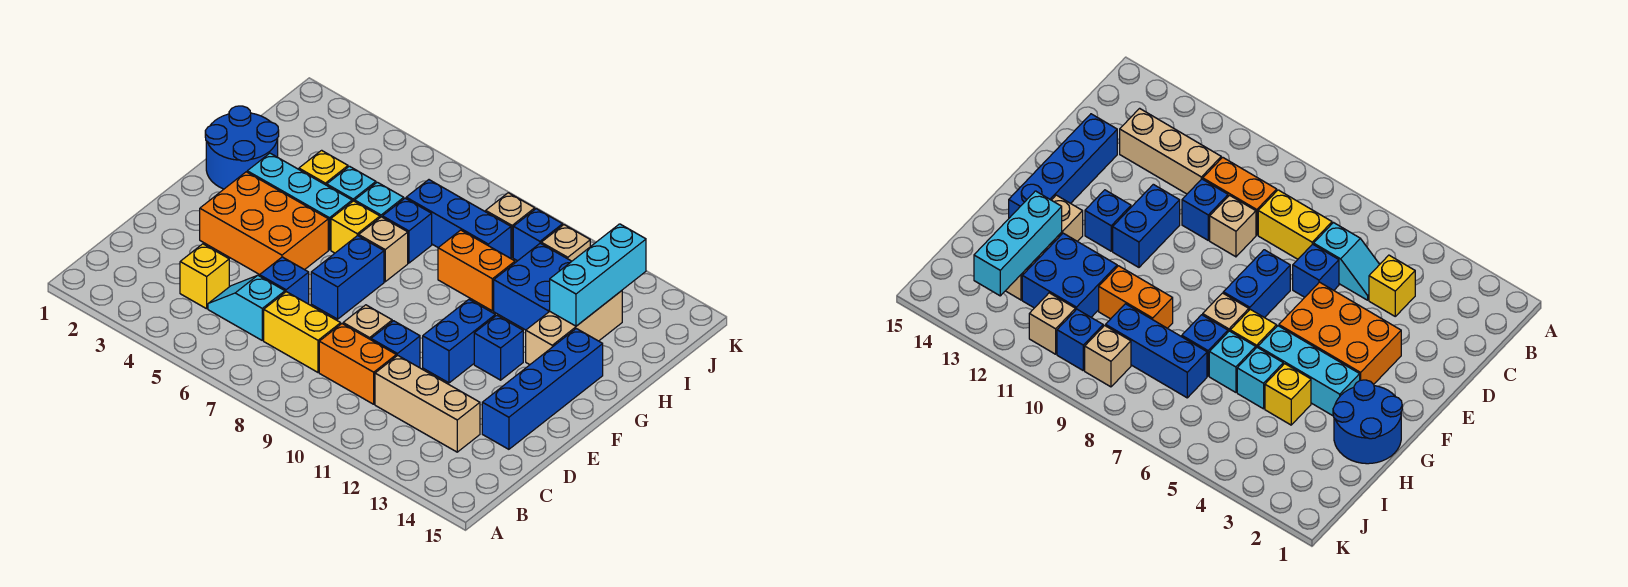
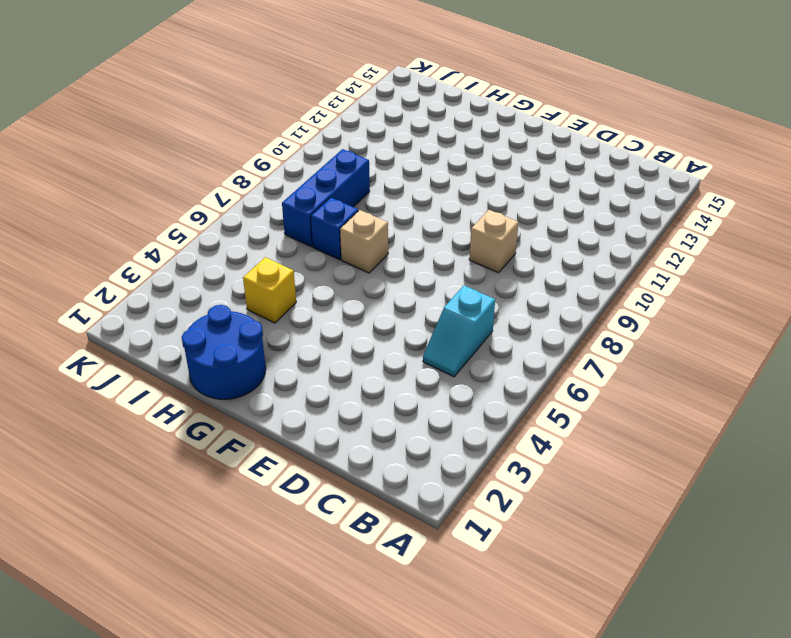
none -> yellow 1x1 brick [180,244,229,309]
none -> yellow 1x2 brick [264,292,341,372]
none -> orange 1x2 brick [319,324,396,404]

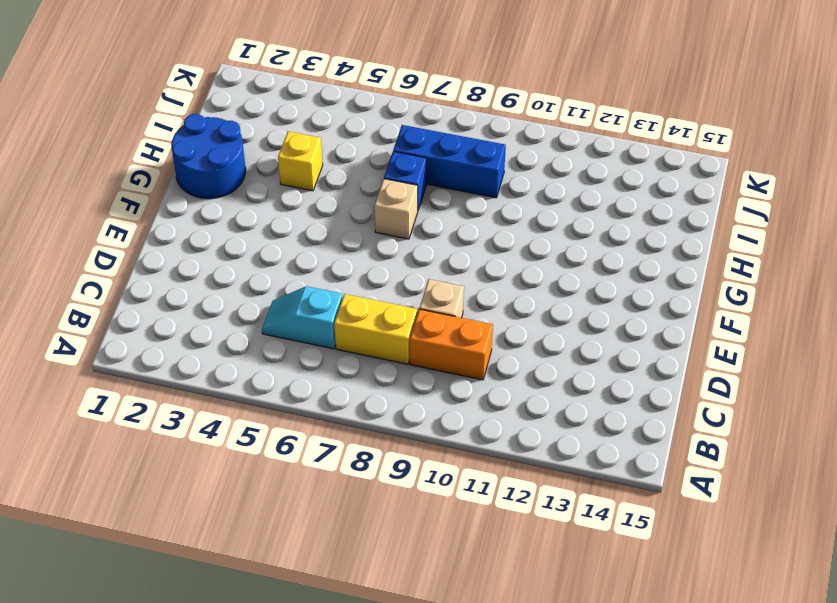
none -> yellow 1x1 brick [180,244,229,309]
none -> tan 1x3 brick [375,355,480,452]
none -> blue 1x1 brick [260,257,309,304]

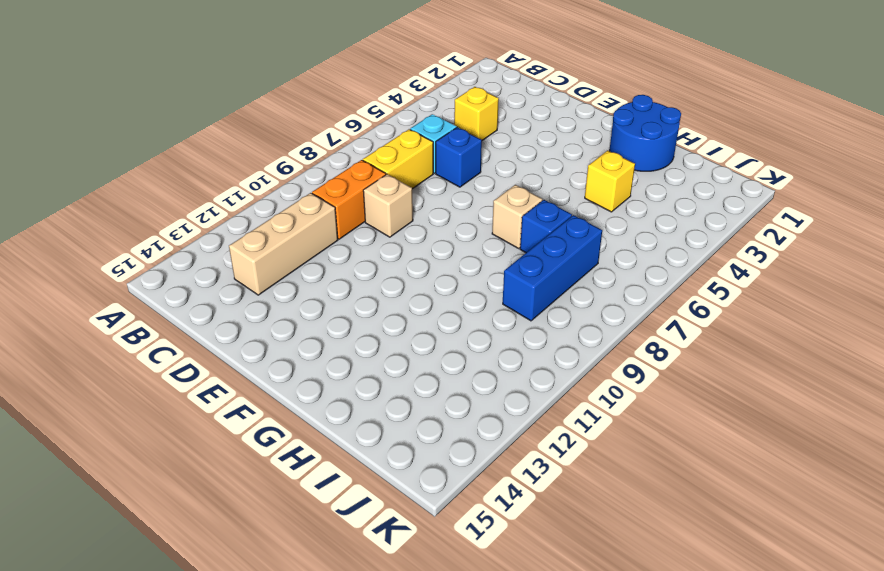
none -> blue 1x1 brick [371,321,420,368]
none -> blue 1x4 brick [482,329,603,449]
none -> orange 2x3 brick [200,172,328,275]

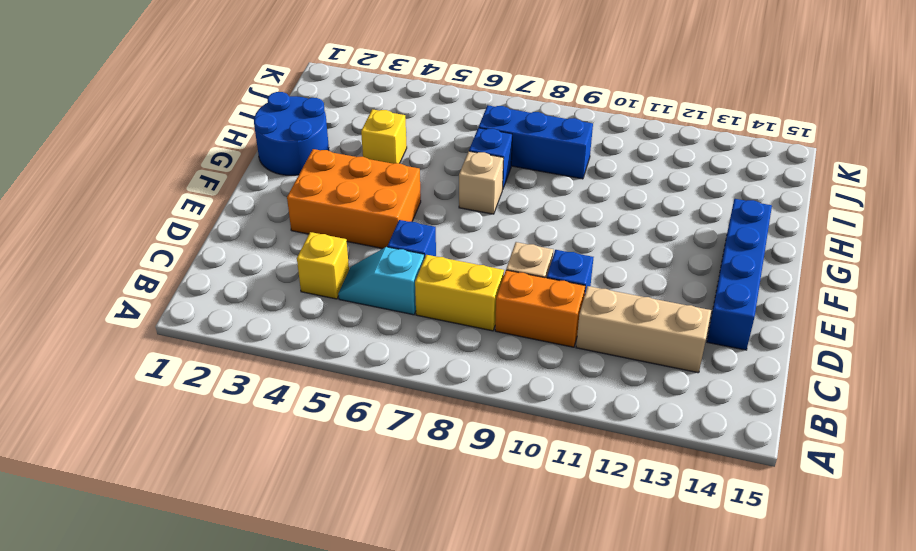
none -> blue 1x2 brick [311,236,384,319]
none -> blue 1x2 brick [423,300,495,383]
none -> blue 1x1 brick [474,315,523,380]

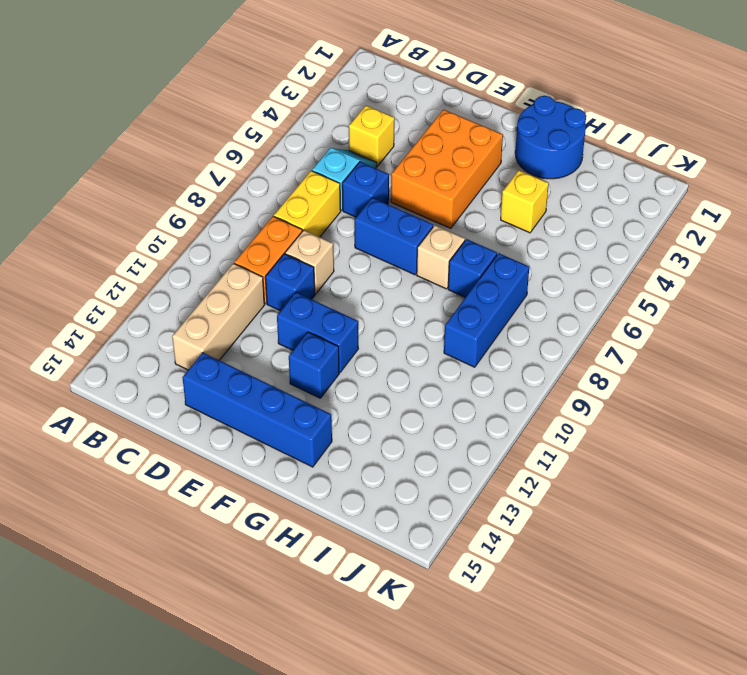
none -> cyan 1x3 brick [247,153,352,250]
none -> yellow 1x1 brick [331,201,380,253]
none -> tan 1x3 brick [526,291,622,365]

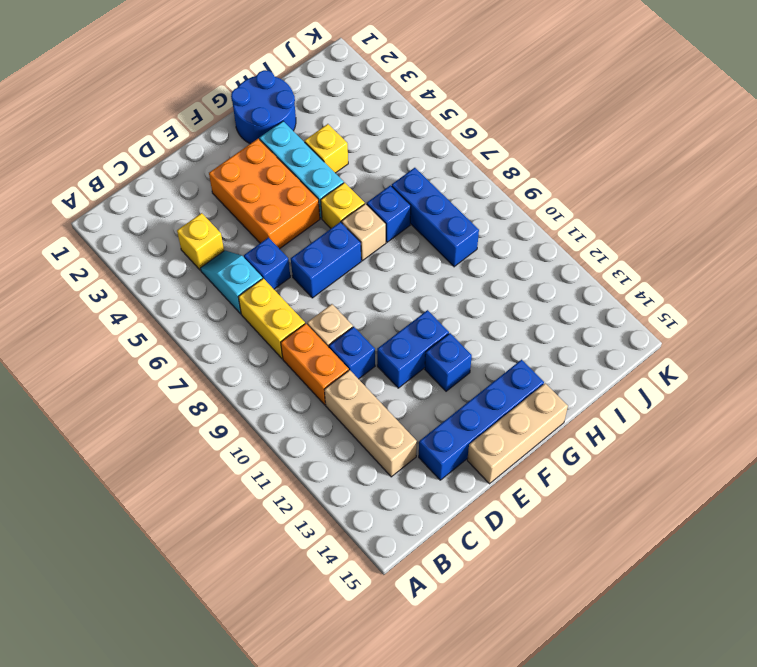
tan 1x3 brick [467,383,568,484] -> tan 1x3 brick moved to [526,291,622,365]
none -> cyan 1x1 brick [327,166,376,202]
none -> cyan 1x1 brick [355,182,404,217]
none -> orange 1x2 brick [438,230,515,311]

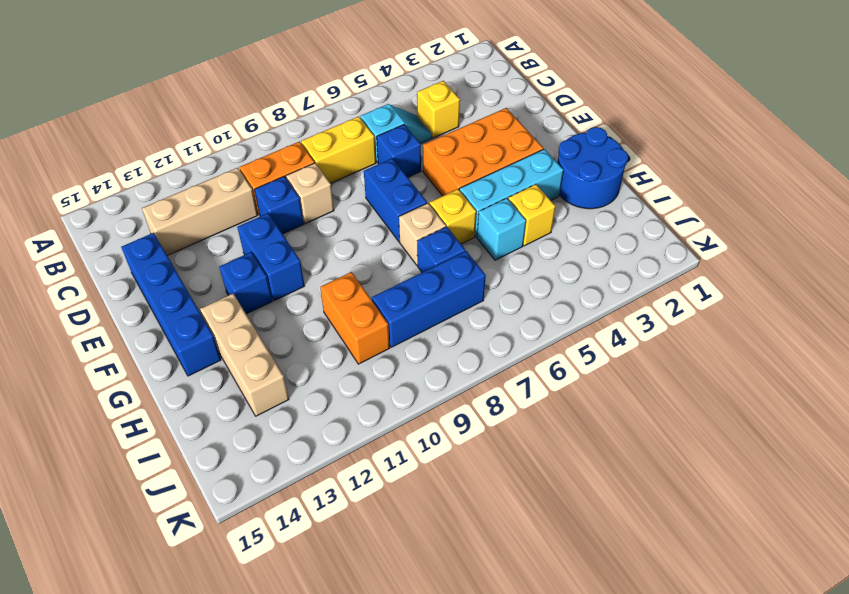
orange 1x2 brick [320,272,390,364] -> orange 1x2 brick turned to [438,230,515,311]
none -> cyan 1x1 brick [355,182,404,217]
none -> blue 2x2 brick [494,243,572,330]
none -> tan 1x1 brick [486,193,535,258]

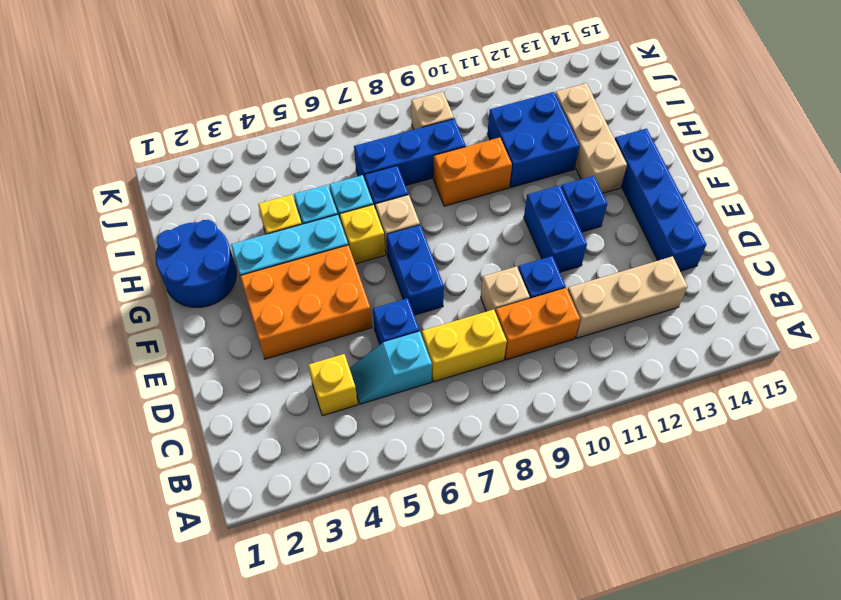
none -> blue 1x1 brick [513,209,563,261]
none -> tan 1x1 brick [541,225,590,261]
none -> cyan 1x3 brick [550,224,646,326]

